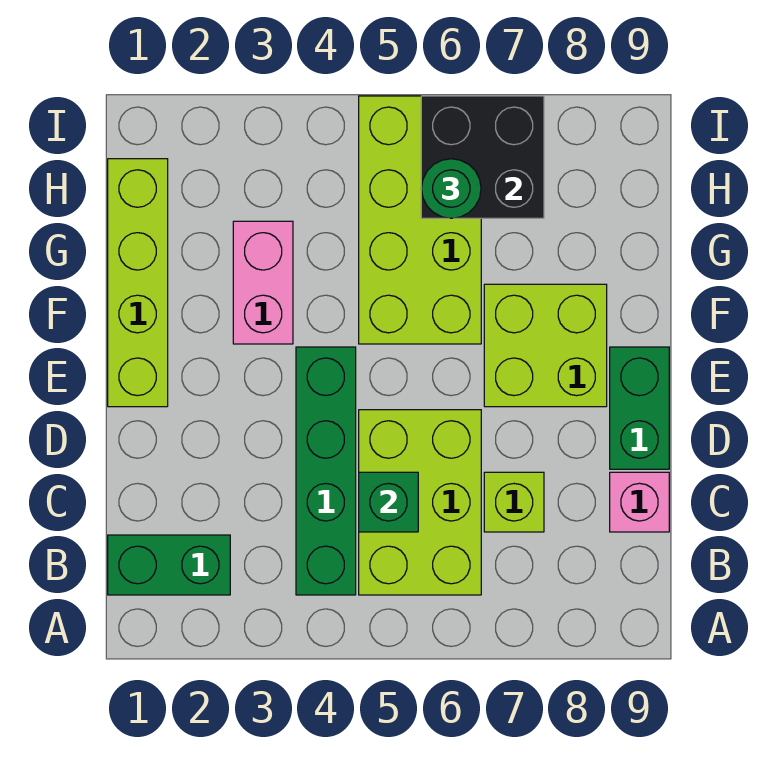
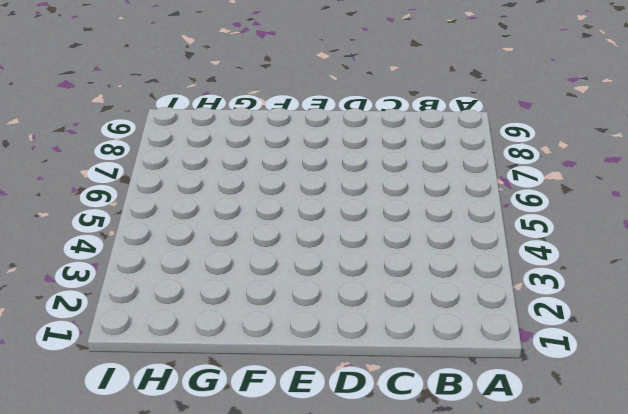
none -> green 1x2 brick [108,535,230,595]
none -> green 1x4 brick [296,347,356,595]
none -> lime 2x3 brick [359,410,481,595]

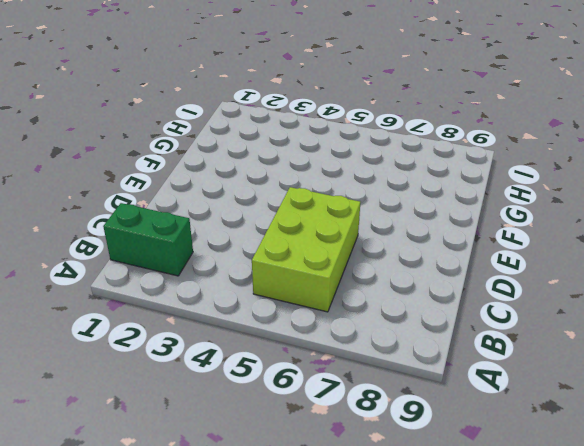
none -> green 1x4 brick [296,347,356,595]
none -> lime 1x1 brick [484,472,544,532]
none -> pink 1x1 brick [610,472,669,532]

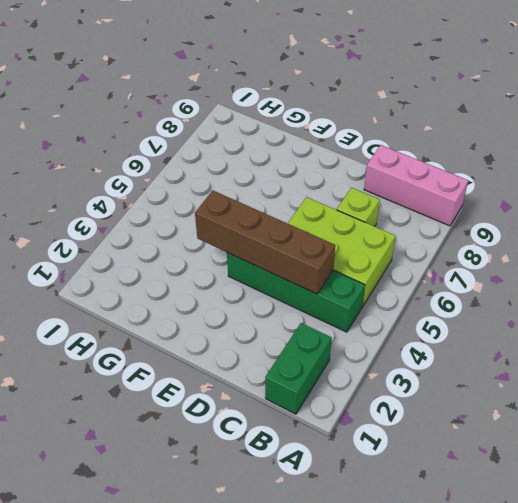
pink 1x3 brick [364,145,468,226] -> pink 1x1 brick [610,472,669,532]
brown 1x4 brick [195,191,335,294] -> none
none -> green 1x2 brick [610,347,669,469]
none -> lime 1x4 brick [108,159,168,407]
none -> lime 2x2 brick [484,284,607,407]

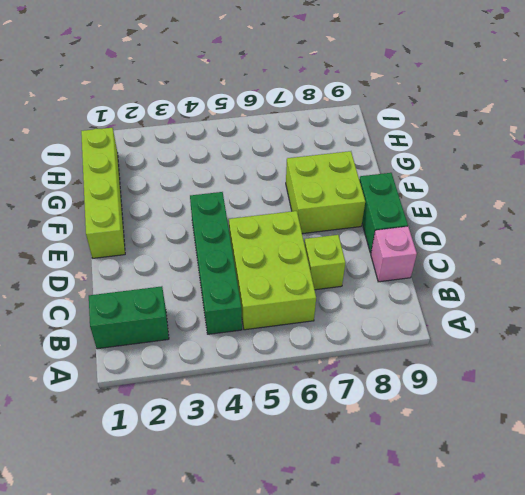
none -> pink 1x2 brick [233,221,293,344]
none -> lime 2x4 brick [359,96,481,344]
none -> green 1x1 brick [359,472,418,532]

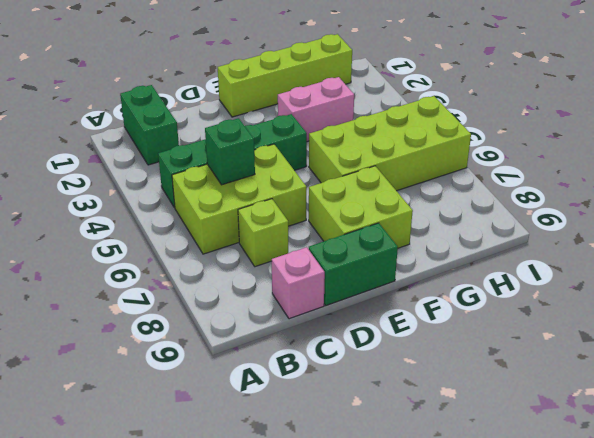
none -> black 2x2 brick [421,96,544,218]
none -> green 1x1 round brick [421,159,481,218]

